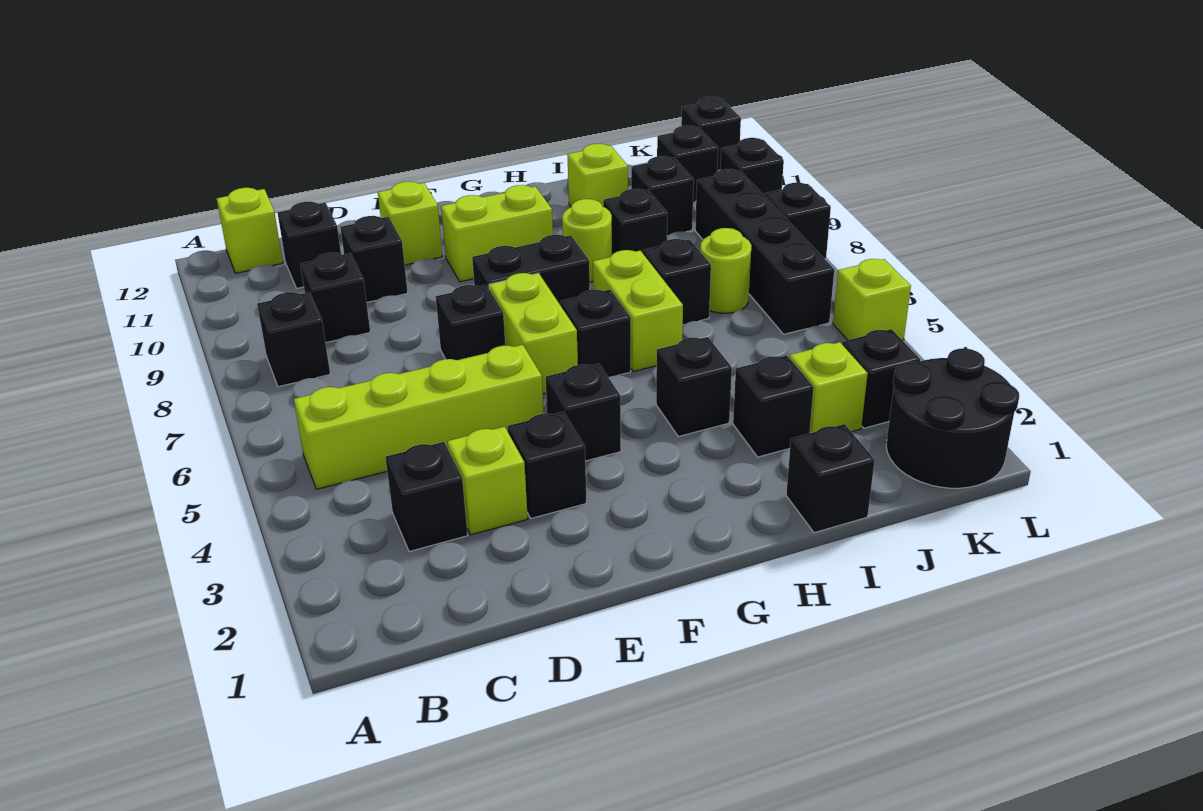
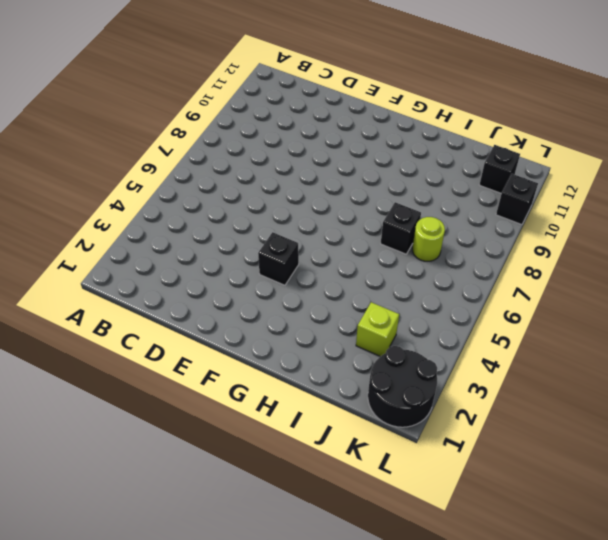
none -> lime 1x4 brick [294,345,544,489]
none -> black 1x1 brick [257,292,330,387]
none -> lime 1x1 brick [217,188,283,273]
none -> black 1x1 brick [386,442,468,552]

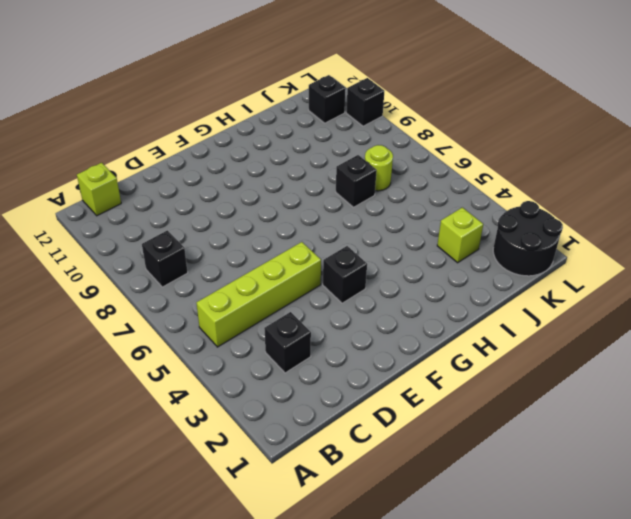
none -> black 1x1 brick [300,253,370,343]
none -> black 1x1 brick [278,202,341,288]
none -> lime 1x1 brick [447,427,528,535]
none -> black 1x1 brick [340,216,408,302]

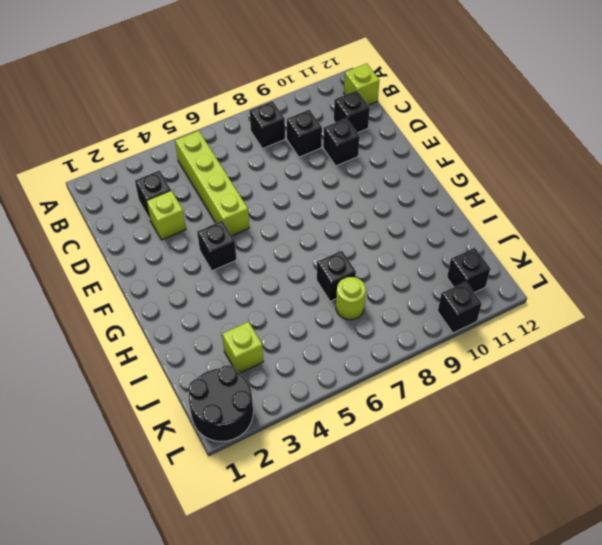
none -> black 1x1 brick [508,412,587,518]
none -> black 1x1 brick [436,285,505,360]
none -> lime 1x1 brick [378,182,443,265]
none -> lime 1x2 brick [489,273,578,394]

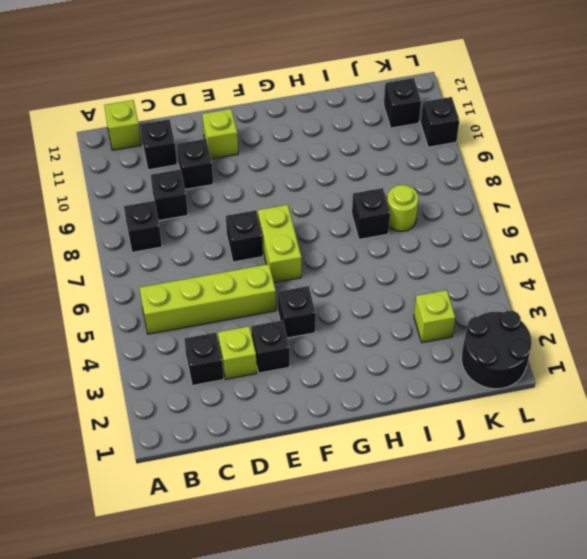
none -> black 1x2 brick [472,235,590,304]
none -> lime 1x2 brick [441,185,553,282]
none -> black 1x1 brick [560,290,631,377]
none -> black 1x1 brick [656,337,732,437]

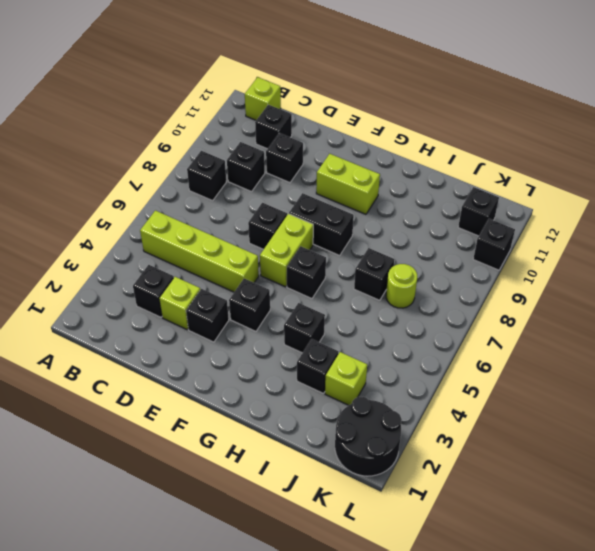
none -> lime 1x1 brick [378,182,443,265]
none -> lime 1x2 brick [593,250,683,371]
none -> lime 1x1 round brick [562,199,612,282]
none -> black 1x1 brick [786,424,875,533]

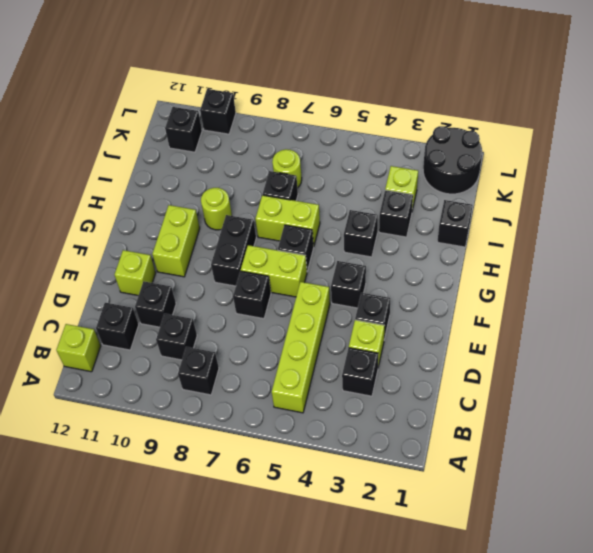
none -> black 1x1 brick [603,189,667,254]
none -> lime 1x1 brick [567,144,628,207]
none -> black 1x1 brick [631,156,694,236]
none -> black 1x1 brick [842,329,920,428]

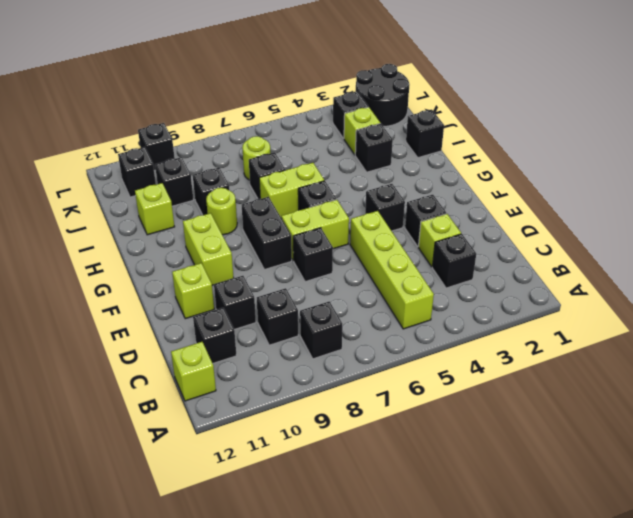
none -> black 1x1 brick [656,337,732,437]
none -> black 1x4 brick [695,169,834,334]
none -> lime 1x1 brick [833,259,911,340]
none -> black 1x1 brick [764,183,831,259]

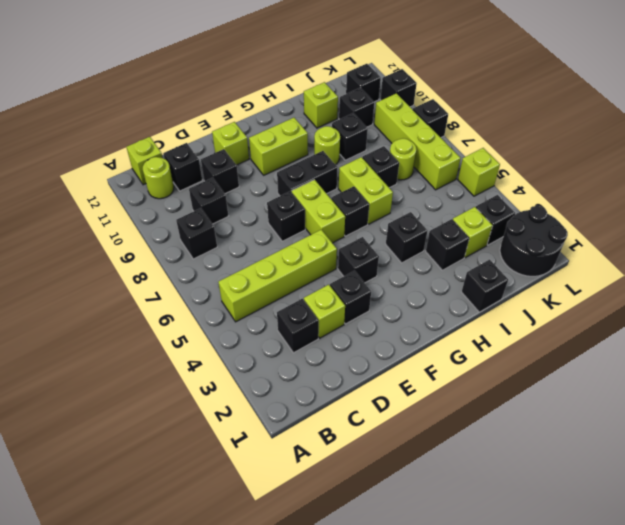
lime 1x1 round brick [143,157,174,199] -> none
lime 1x4 brick [374,93,461,190] -> black 1x4 brick [695,169,834,334]
none -> black 1x1 brick [681,97,741,171]

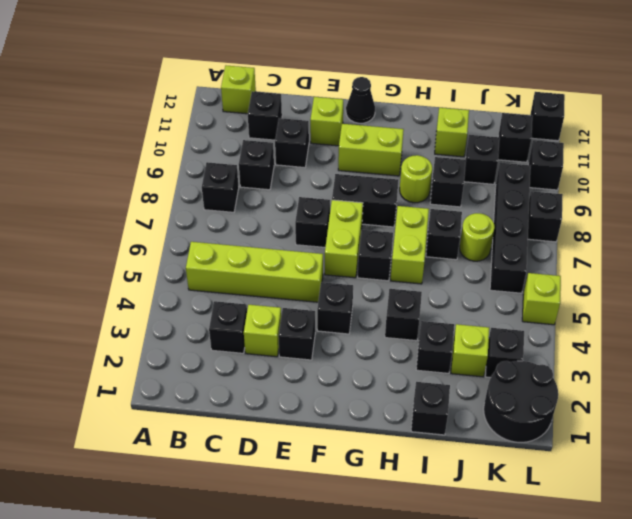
black 1x1 cone [346,77,375,123] -> none

